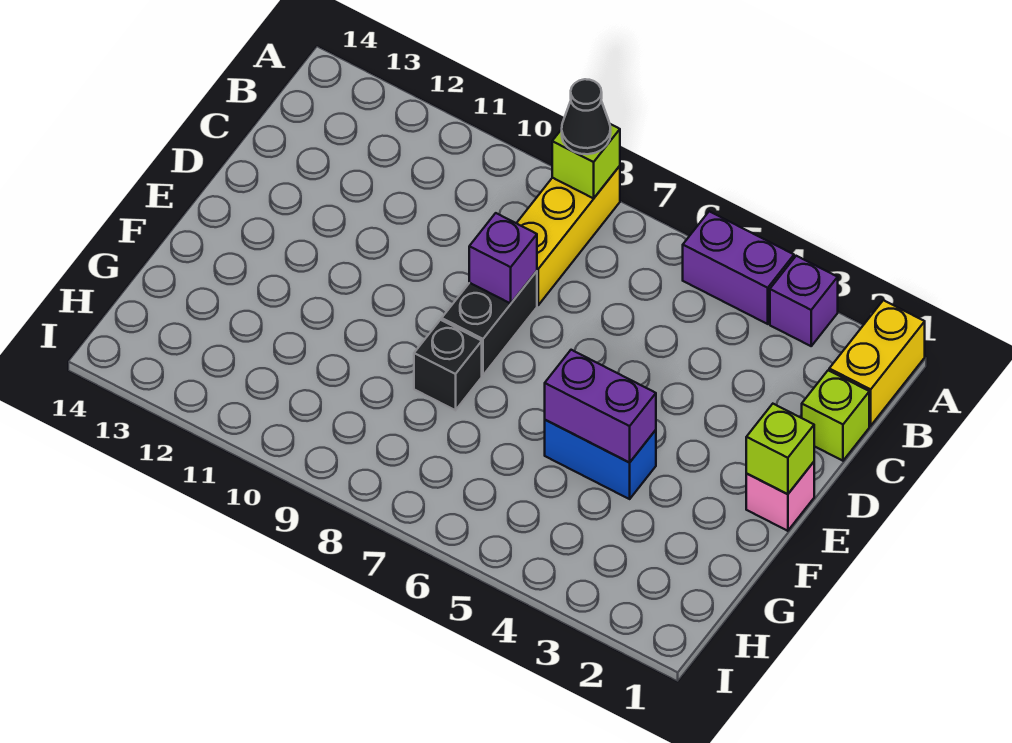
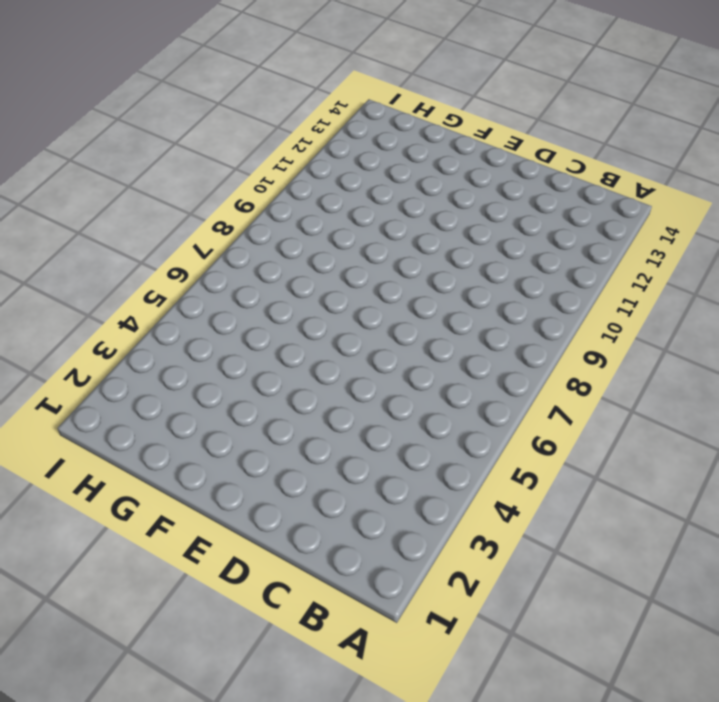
none -> yellow 1x2 brick [829,300,925,426]
none -> purple 1x1 brick [770,256,838,346]
none -> purple 1x2 brick [683,211,794,324]

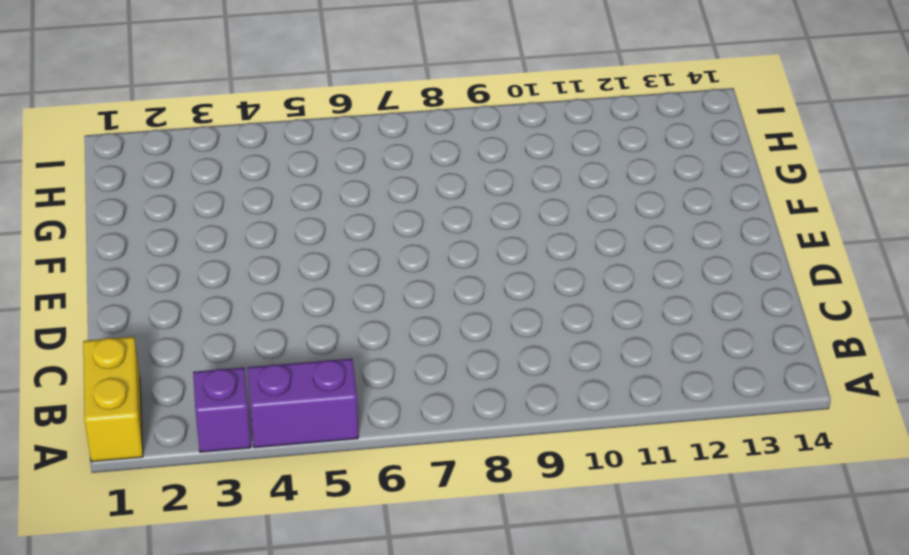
none -> yellow 1x3 brick [517,166,620,305]
none -> lime 1x1 brick [802,370,869,461]
none -> black 1x2 brick [442,271,537,375]

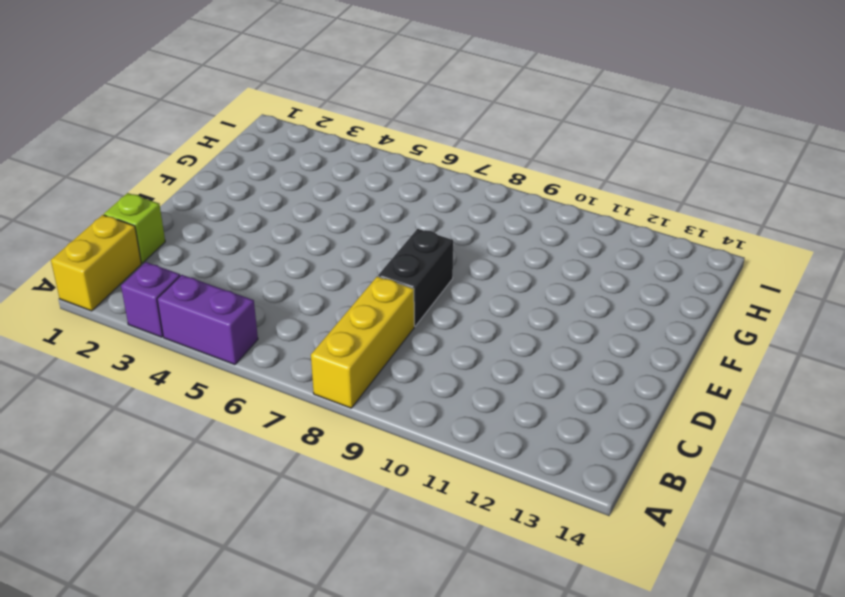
none -> pink 1x1 brick [746,462,814,531]
none -> blue 1x2 brick [545,420,656,499]
none -> black 1x1 brick [414,320,482,410]

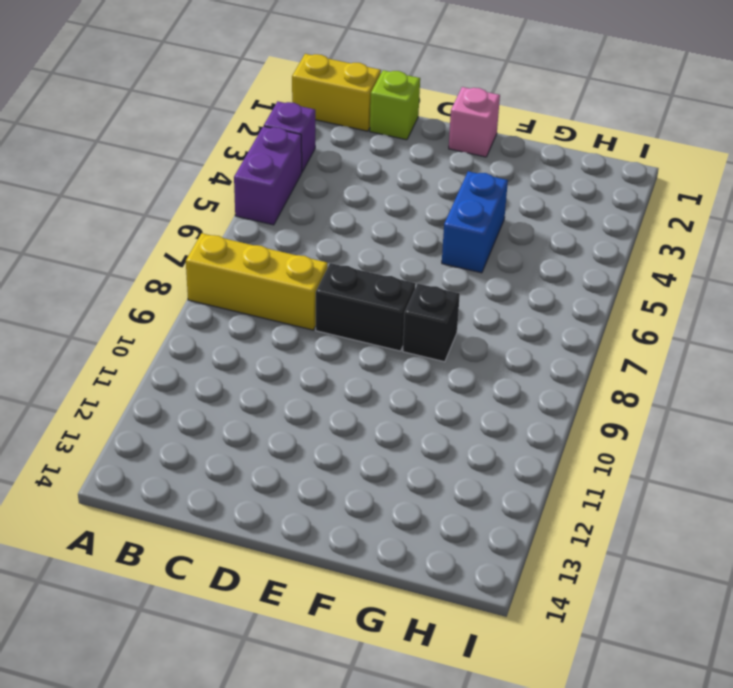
none -> lime 1x1 brick [552,124,620,198]
none -> purple 1x1 brick [469,213,537,303]
none -> lime 1x1 brick [746,404,814,494]

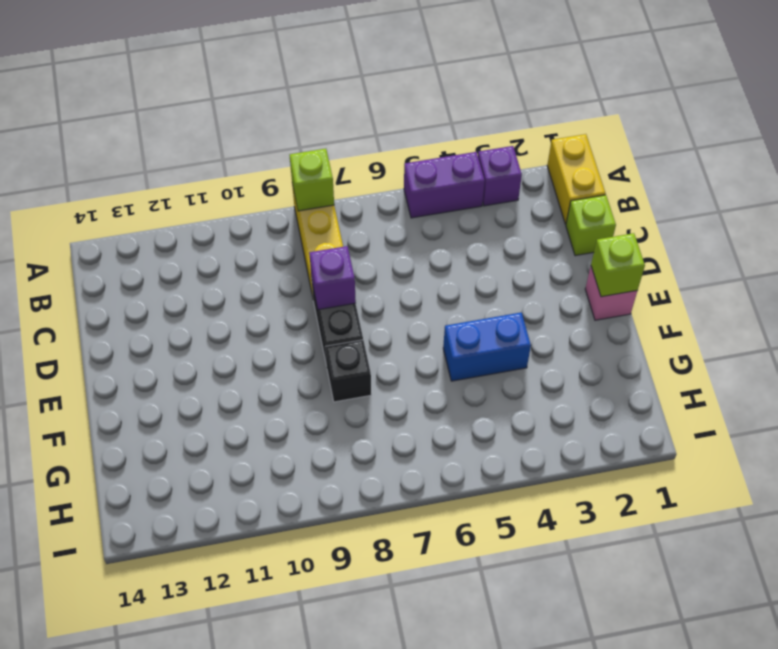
none -> purple 1x2 brick [545,350,656,463]
none -> black 1x1 cone [562,79,611,154]

